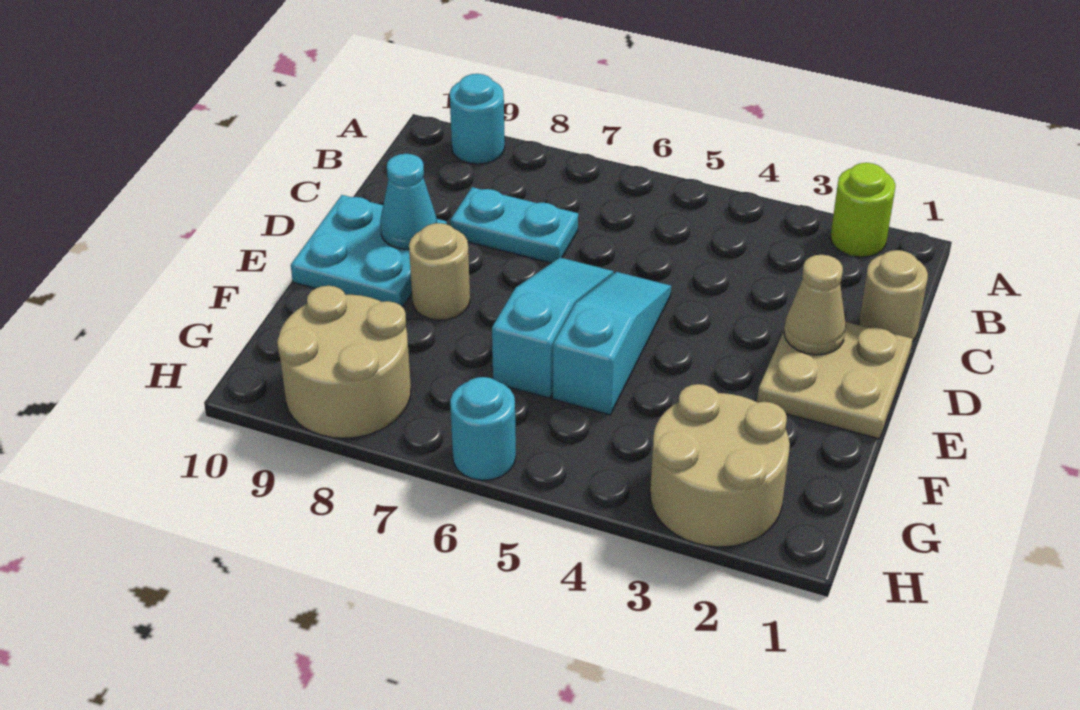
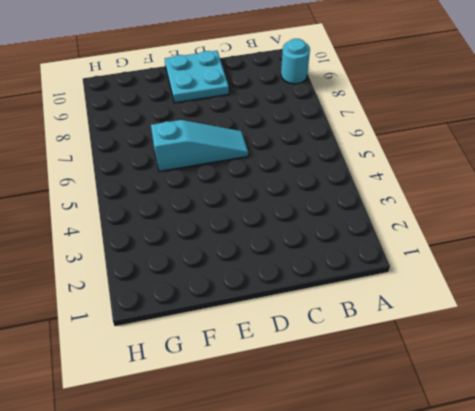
none -> lime 1x1 round brick [830,163,896,257]
none -> tan 1x1 round brick [859,250,928,341]
none -> cyan 1x2 plate [450,187,578,263]

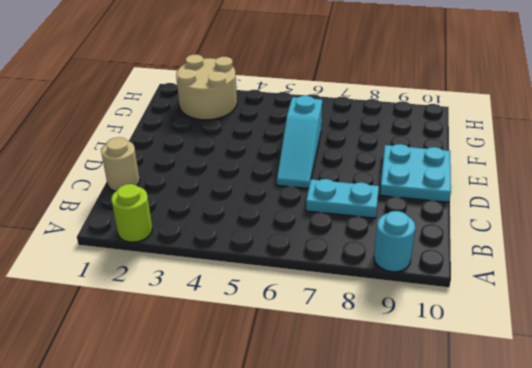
none -> tan 2x2 plate [757,322,913,439]
none -> cyan 1x3 slope [553,272,671,415]
none -> tan 1x1 round brick [409,223,470,320]

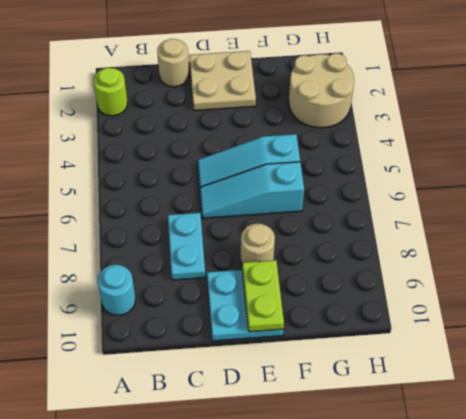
lime 1x2 plate [242,260,284,332] -> none
none -> tan 2x2 round brick [277,286,411,438]
none -> cyan 1x1 round brick [450,377,516,480]
none -> tan 1x1 cone [784,255,846,355]

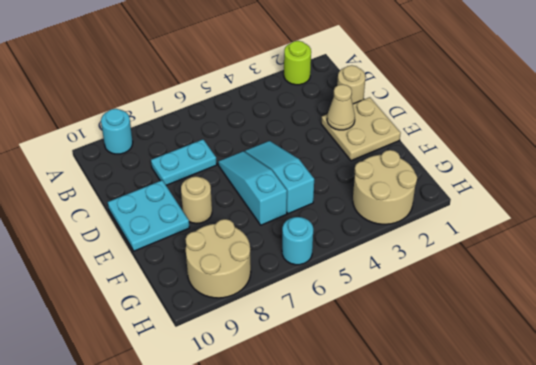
none -> cyan 1x1 cone [380,154,437,249]

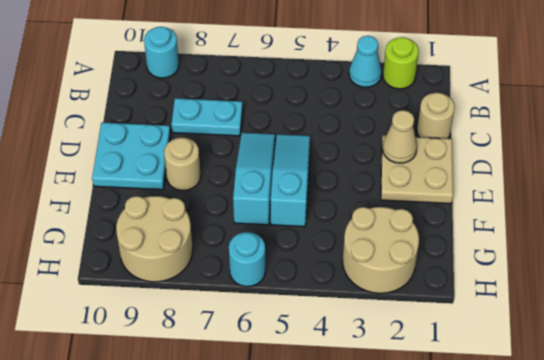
cyan 1x1 cone [349,36,382,87] -> cyan 1x1 cone moved to [380,154,437,249]

